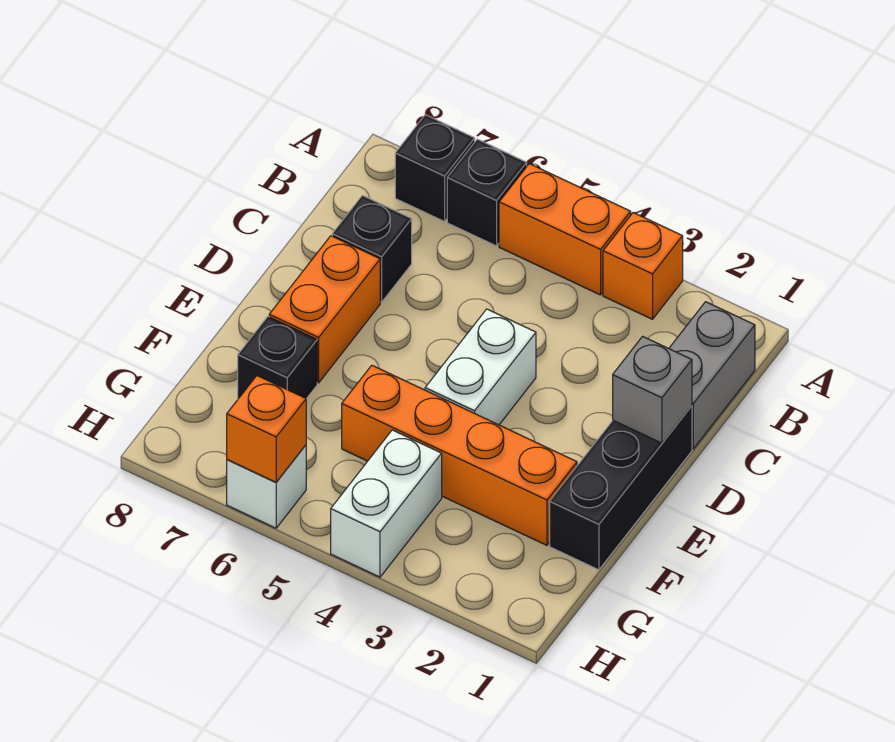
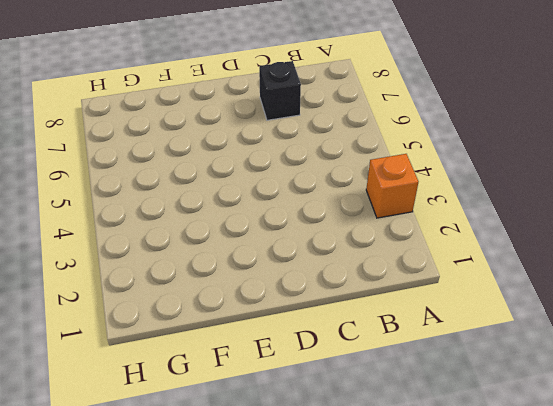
none -> orange 1x2 brick [499,164,631,295]
none -> black 1x1 brick [447,139,527,246]
none -> black 1x1 brick [395,115,475,222]

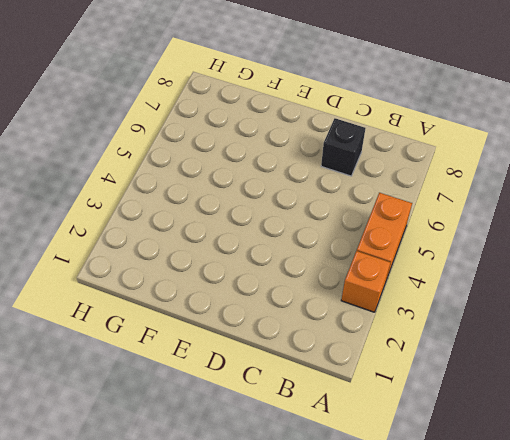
none -> black 1x1 brick [447,139,527,246]
none -> black 1x1 brick [395,115,475,222]
none -> grey 1x2 brick [669,302,755,449]

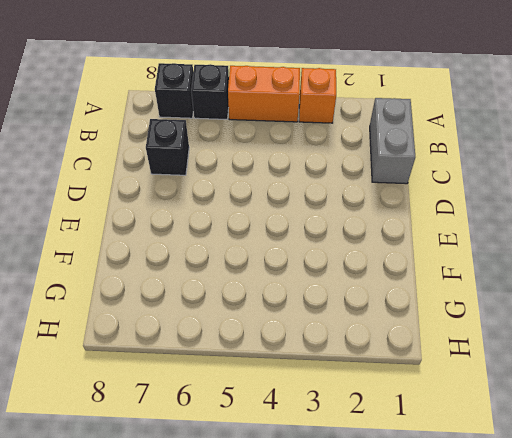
none -> black 1x3 brick [550,406,692,570]
none -> white 1x2 brick [425,309,536,425]
none -> orange 1x2 brick [269,236,380,383]

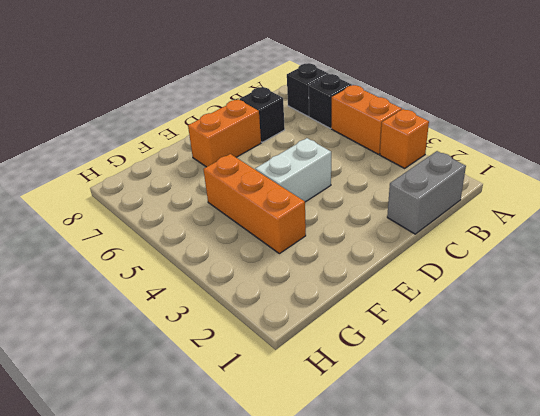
orange 1x3 brick [203,154,306,254] -> orange 1x4 brick [342,365,577,545]
none -> black 1x3 brick [550,406,692,570]
none -> black 1x1 brick [238,317,317,399]
none -> white 1x2 brick [331,430,442,577]

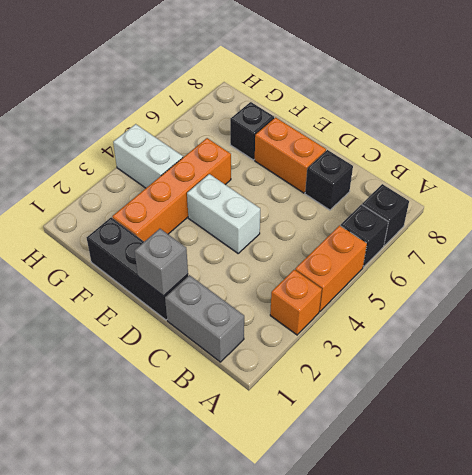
none -> white 1x1 brick [227,445,306,528]
none -> orange 1x1 brick [227,376,306,482]

